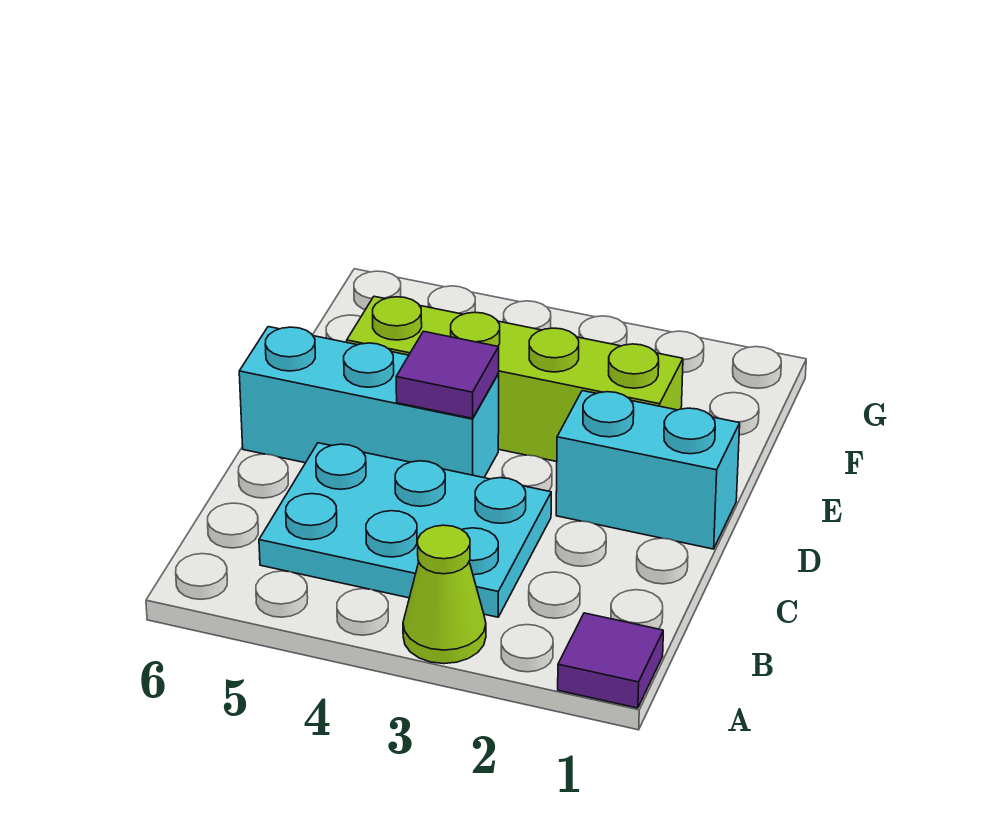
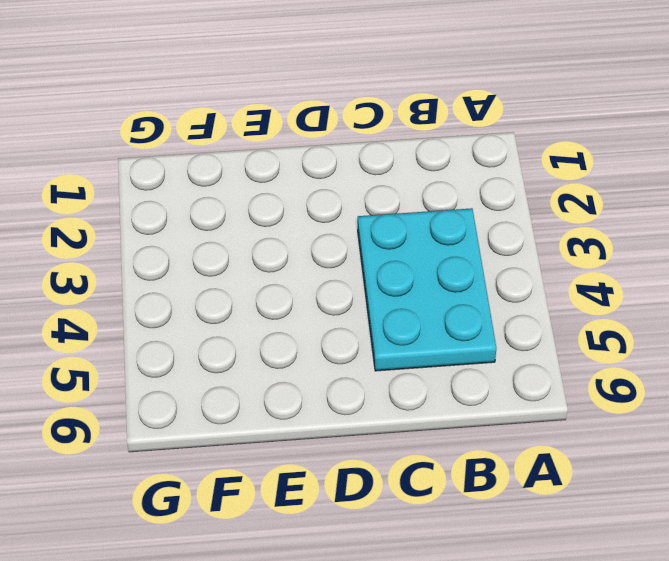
none -> purple 1x1 tile [558,613,663,708]
none -> lime 1x1 cone [403,525,486,664]

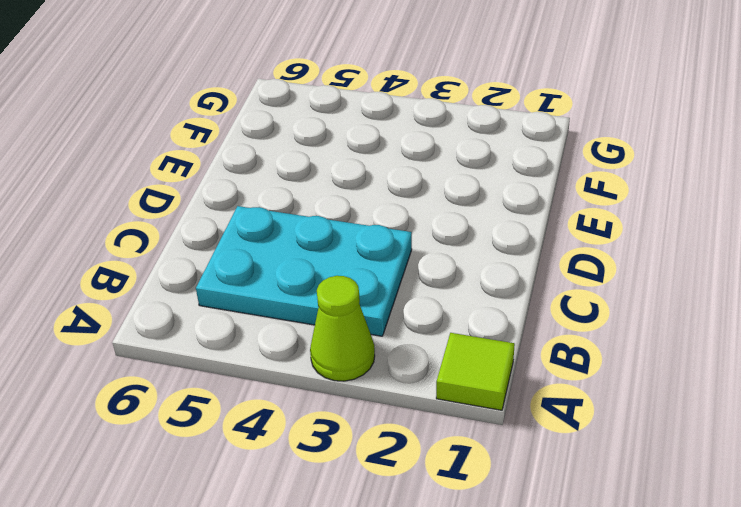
lime 1x1 tile [436,333,515,410] -> purple 1x1 tile [558,613,663,708]
none -> cyan 1x2 brick [556,391,740,549]
none -> cyan 1x3 brick [239,327,499,478]

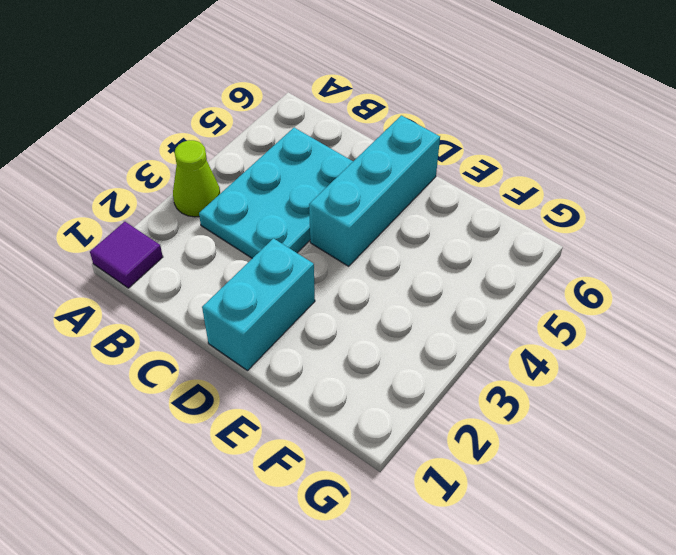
none -> lime 1x4 brick [347,296,683,462]
none -> purple 1x1 tile [396,331,499,418]

